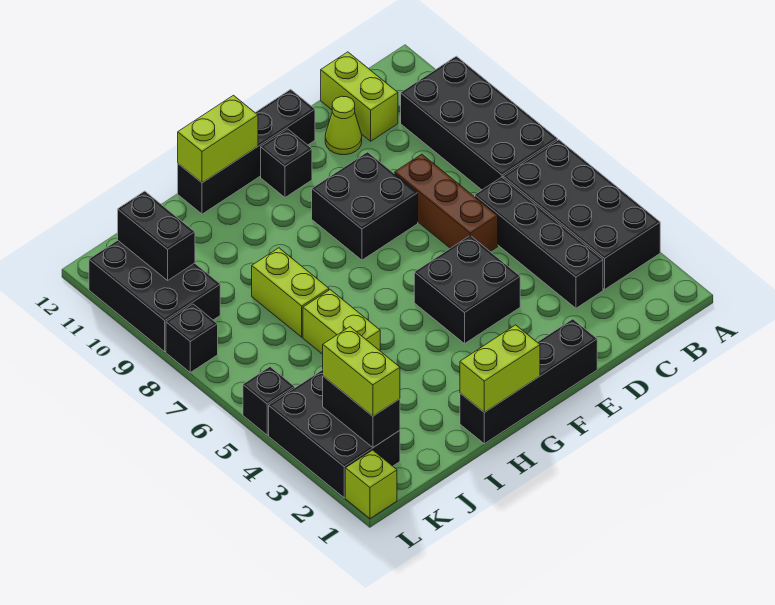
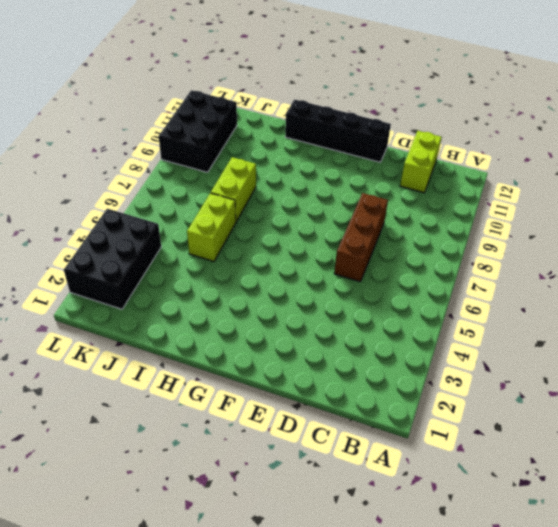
none -> black 2x4 brick [503,140,660,290]
none -> black 2x4 brick [401,56,558,190]
none -> black 1x4 brick [475,177,603,308]

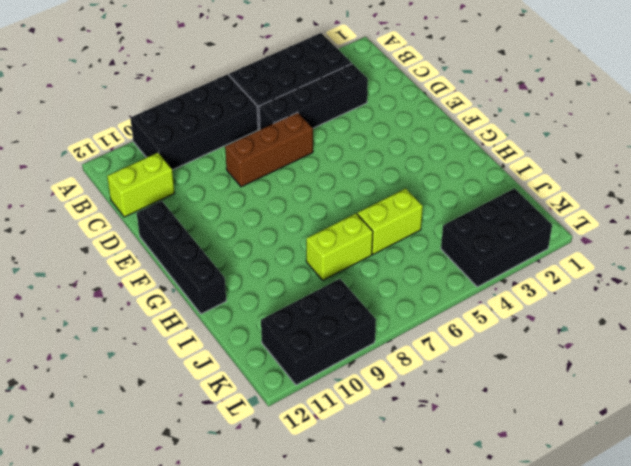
none -> lime 1x1 cone [325,96,362,155]
none -> black 1x4 brick [460,319,597,444]
none -> black 2x2 brick [414,236,520,344]

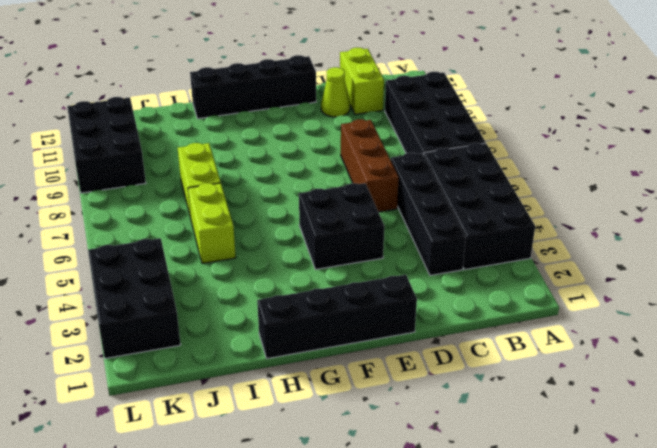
none -> black 2x2 brick [312,152,418,260]
none -> black 1x1 brick [261,129,312,197]
none -> lime 1x1 brick [345,450,397,519]

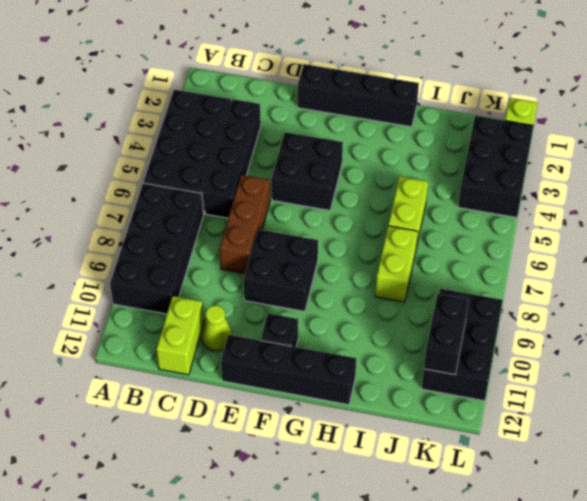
none -> black 1x1 brick [243,367,295,435]
none -> black 1x1 brick [166,304,218,372]
none -> lime 1x2 brick [460,325,540,412]

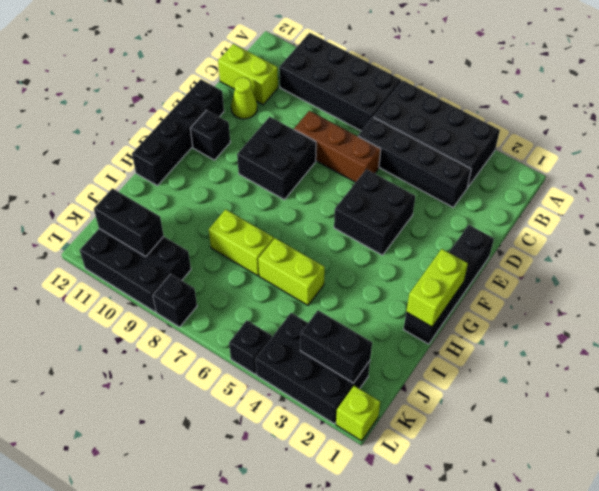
none -> lime 1x2 brick [178,95,258,183]
none -> lime 1x2 brick [323,327,400,416]

